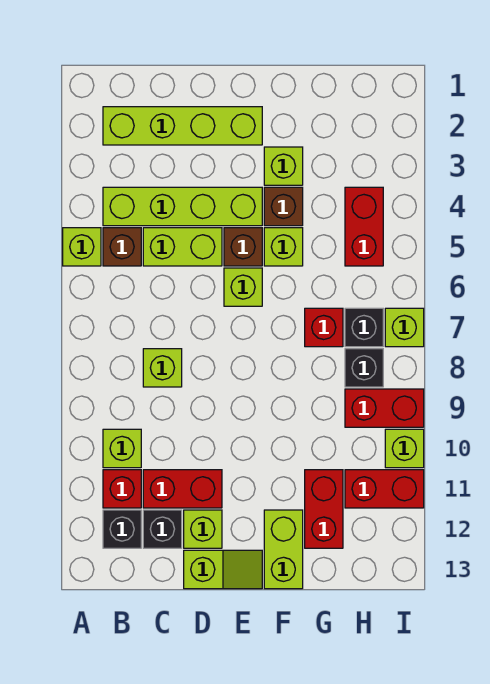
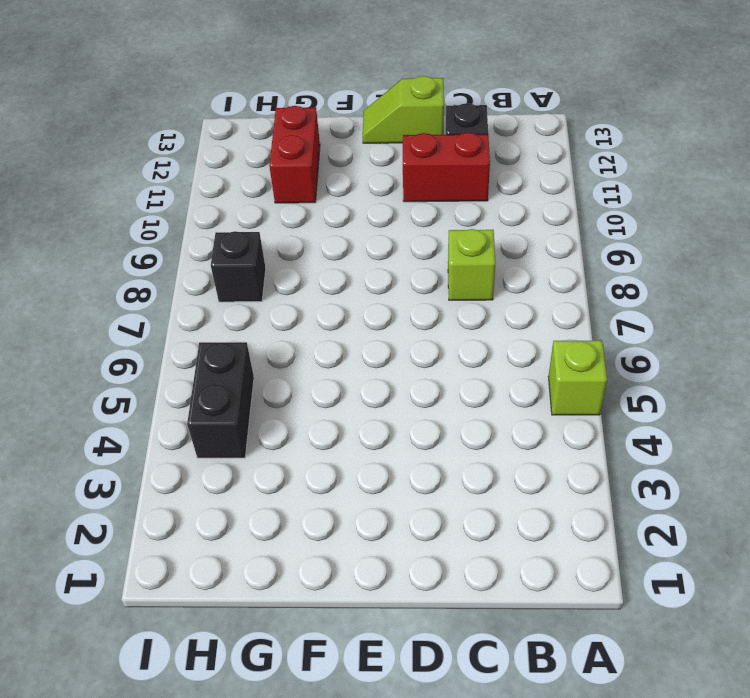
black 1x2 brick [187,342,254,458] -> red 1x2 brick [345,187,383,266]
none -> lime 1x4 brick [103,107,262,145]
none -> lime 1x4 brick [103,187,262,226]
none -> brown 1x1 brick [103,228,141,266]

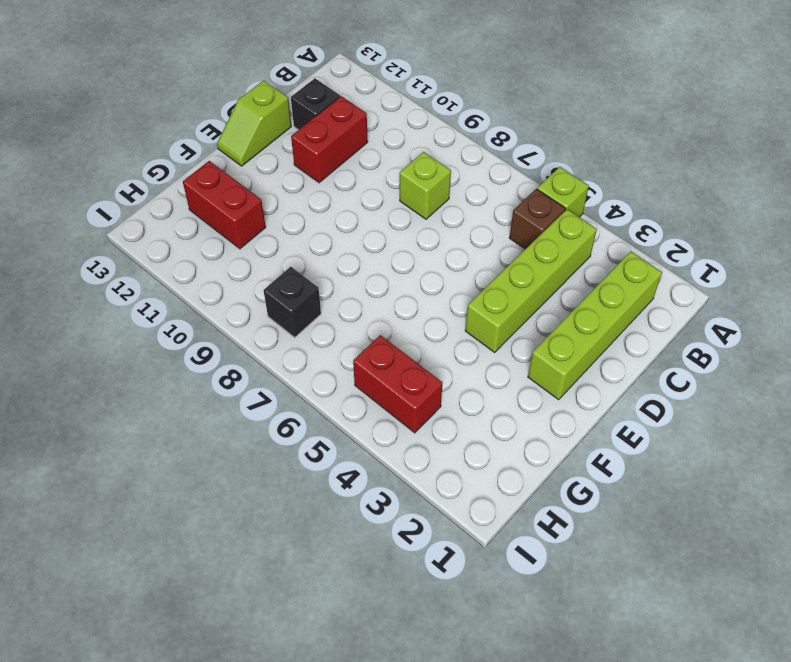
none -> lime 1x1 brick [103,429,141,468]
none -> red 1x1 brick [103,470,141,508]
none -> black 1x1 brick [103,510,141,548]

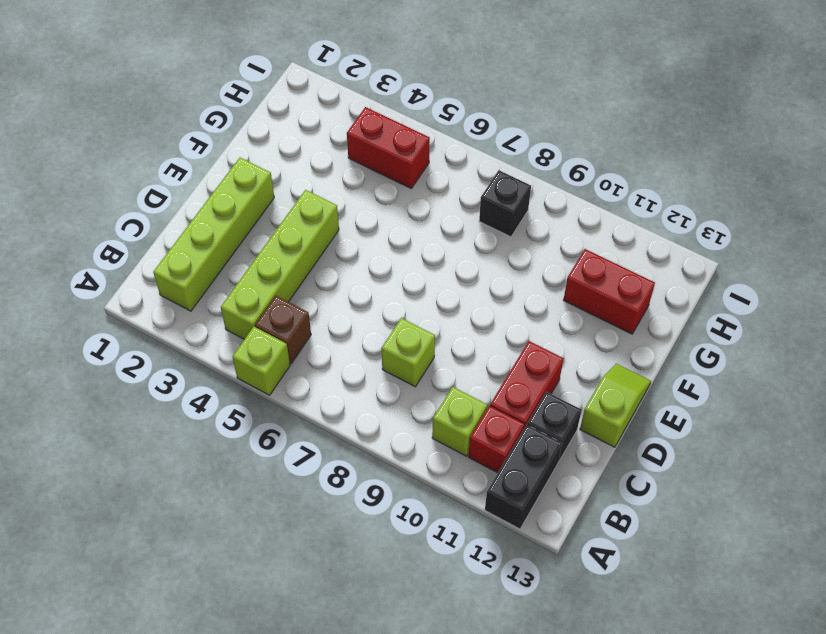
black 1x2 brick [485,425,562,529] -> black 1x1 brick [103,510,141,548]
none -> lime 1x2 brick [143,228,222,266]
none -> lime 1x1 brick [184,510,222,548]
none -> brown 1x1 brick [224,228,262,266]

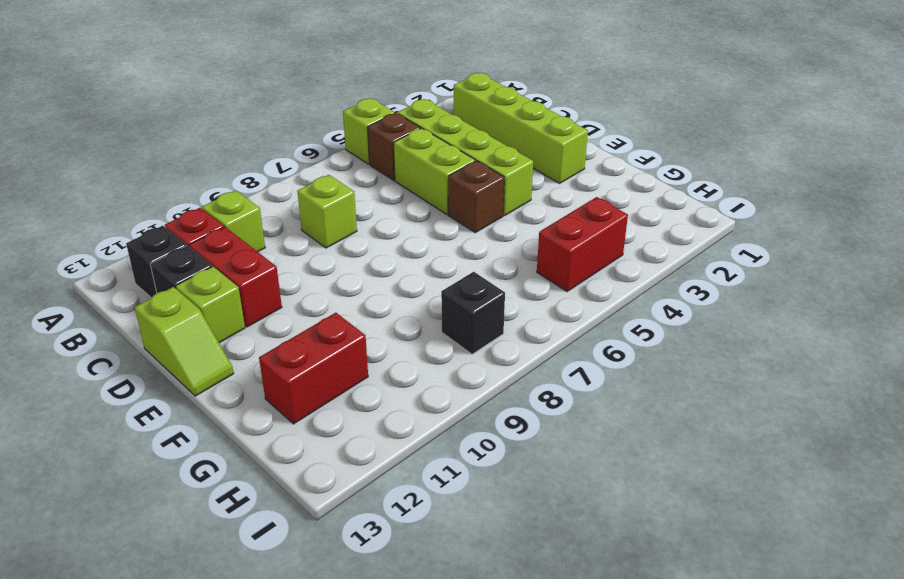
none -> lime 1x1 brick [224,268,262,306]
none -> lime 1x1 brick [264,147,303,185]
none -> brown 1x1 brick [264,187,303,226]

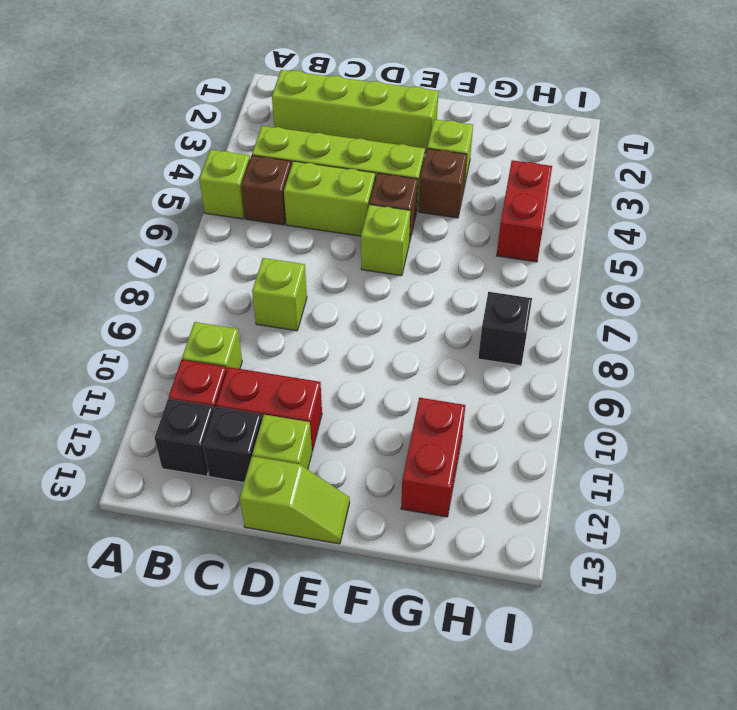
none -> lime 1x1 brick [264,228,303,266]
none -> lime 1x2 brick [264,510,303,589]
none -> red 1x1 brick [305,308,343,347]

